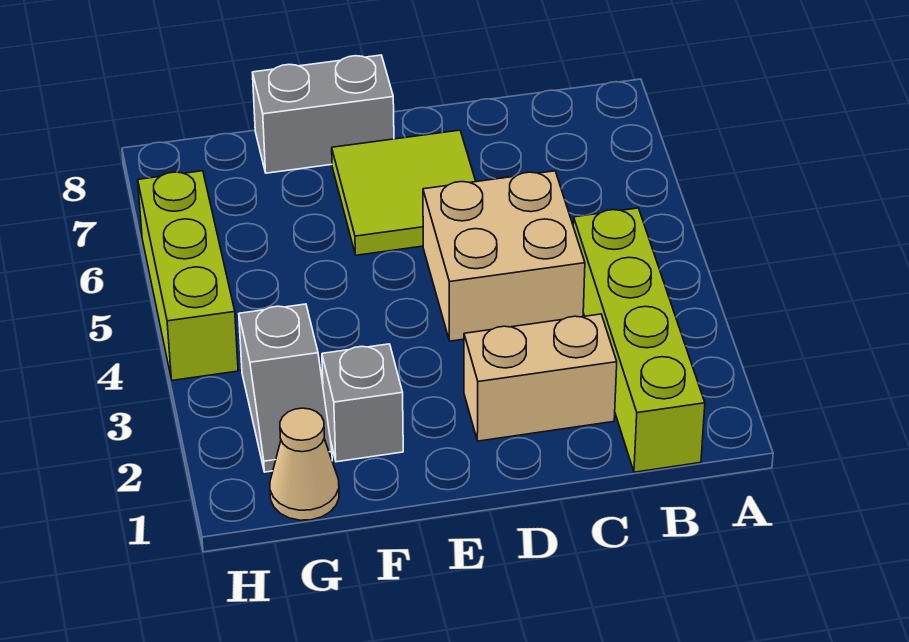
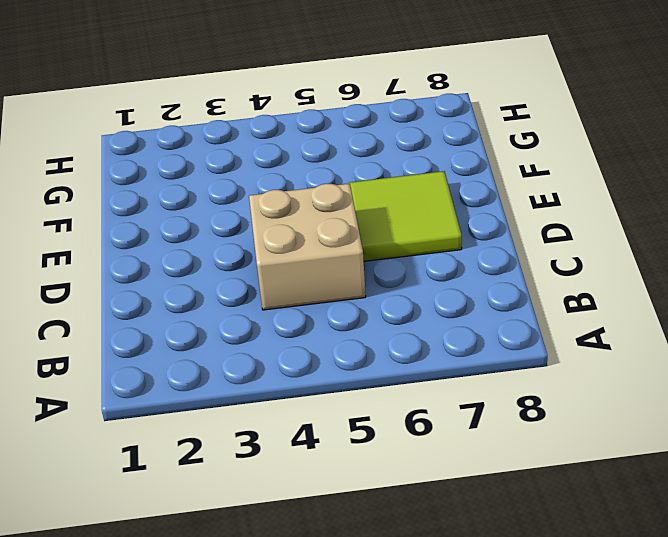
none -> lime 1x4 brick [573,208,705,472]
none -> tan 1x2 brick [464,314,617,441]

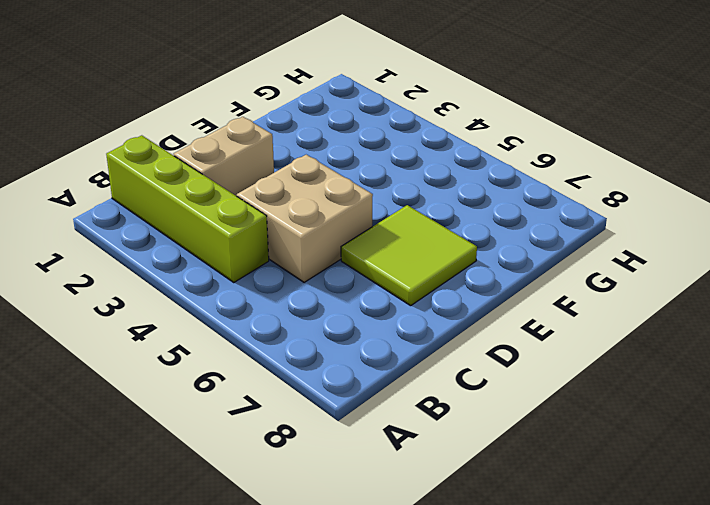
none -> grey 1x2 brick [252,55,394,173]
none -> grey 1x1 brick [322,344,403,462]

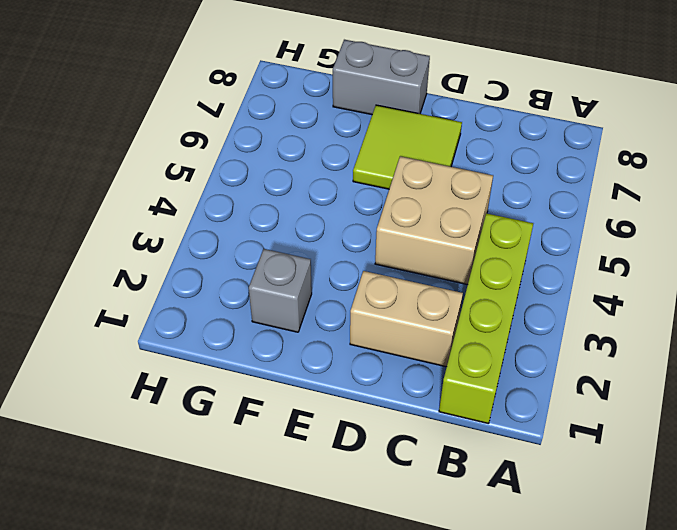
none -> tan 1x1 cone [270,408,339,520]
none -> grey 1x2 slope [239,304,332,472]

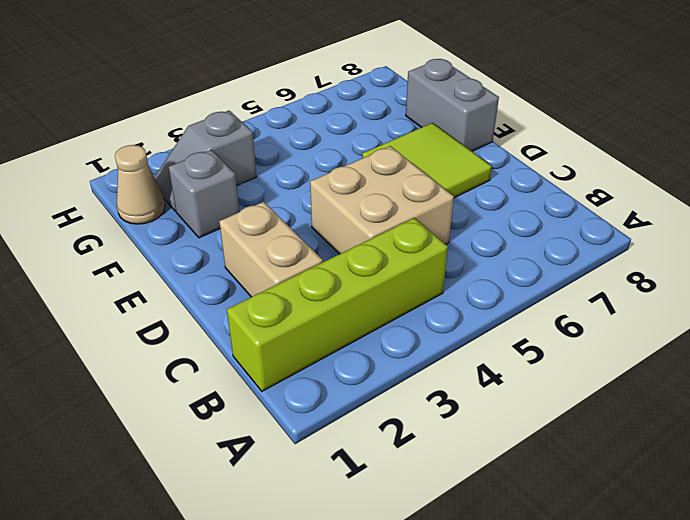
none -> lime 1x3 brick [138,171,238,380]

